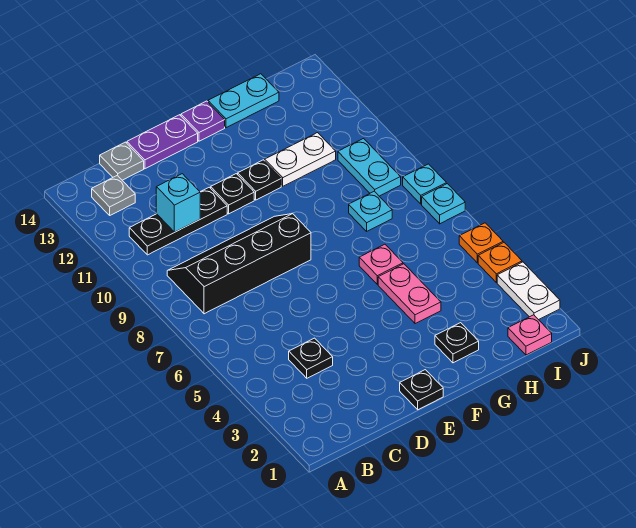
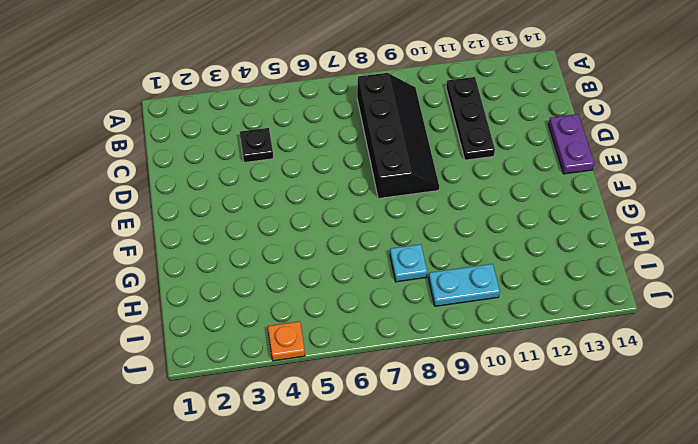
none -> grey 1x1 plate [92,175,135,215]
none -> grey 1x1 plate [100,142,144,180]
none -> black 1x1 plate [400,370,443,410]

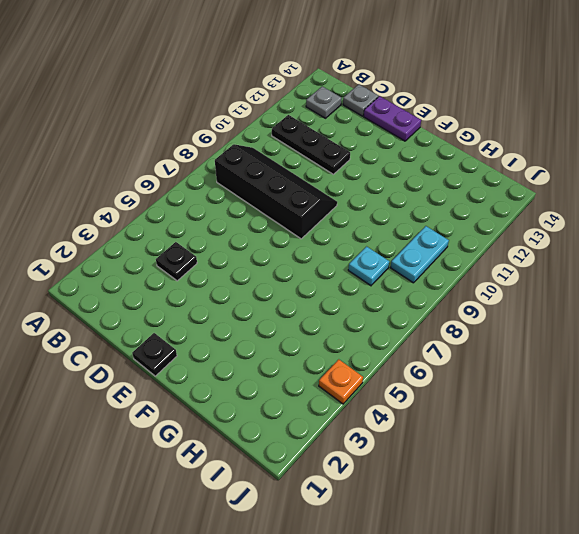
none -> black 1x1 plate [211,174,254,214]
none -> black 1x1 plate [238,160,281,200]
none -> purple 1x1 plate [181,101,225,141]

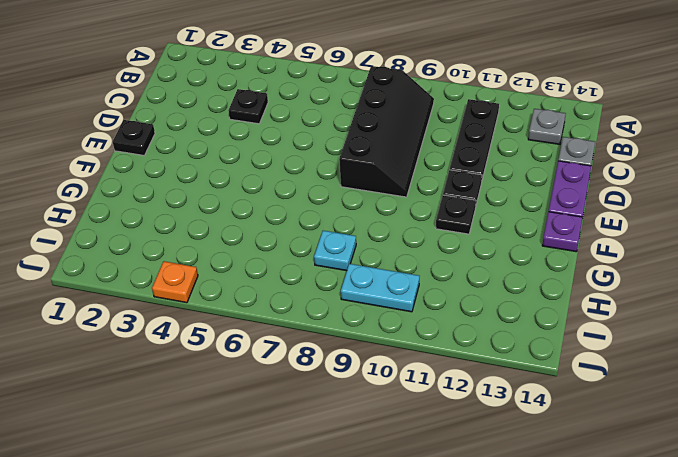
none -> black 1x1 plate [435,323,479,363]
none -> pink 1x2 plate [378,264,441,324]
none -> pink 1x1 plate [359,244,403,284]

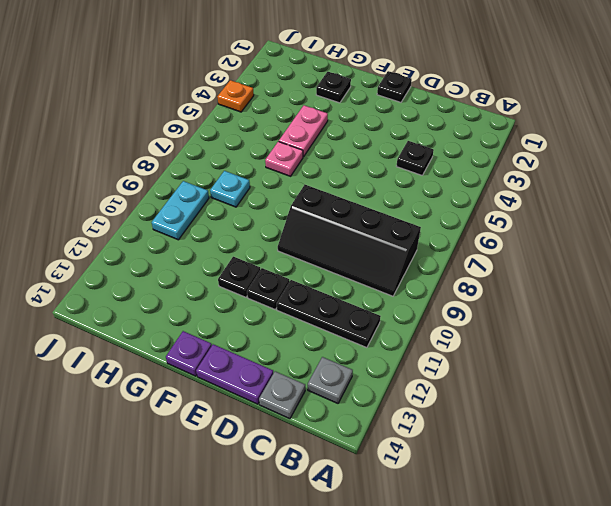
none -> white 1x2 plate [265,133,336,186]
none -> cyan 1x2 plate [208,74,279,128]
none -> pink 1x1 plate [508,315,552,355]

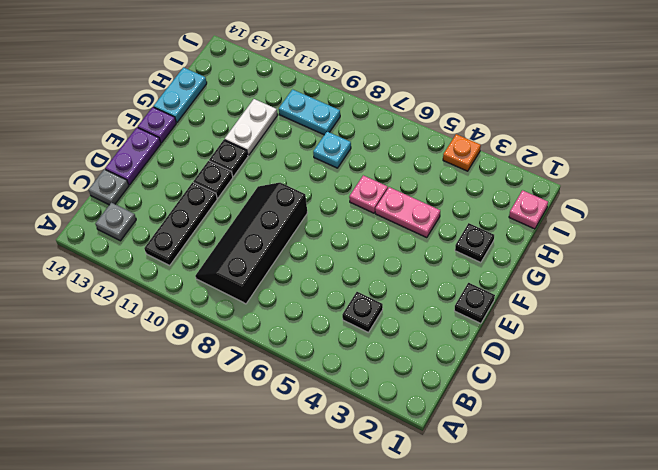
none -> white 1x2 plate [497,262,560,320]
none -> orange 1x1 plate [459,223,503,263]
none -> cyan 1x1 plate [422,184,465,224]

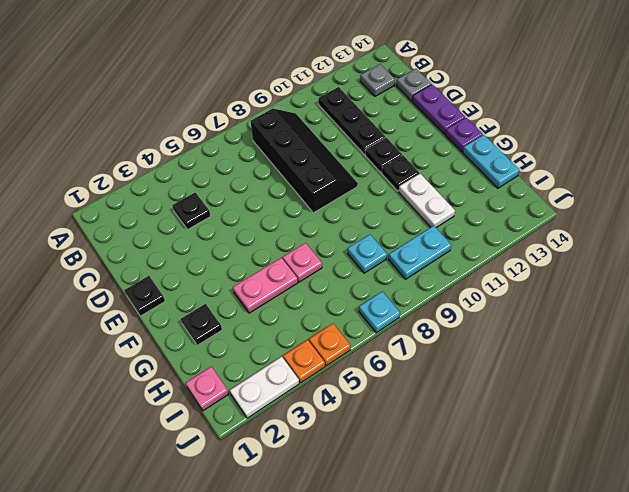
none -> cyan 1x1 plate [403,164,446,204]
none -> cyan 1x1 brick [156,174,200,232]

